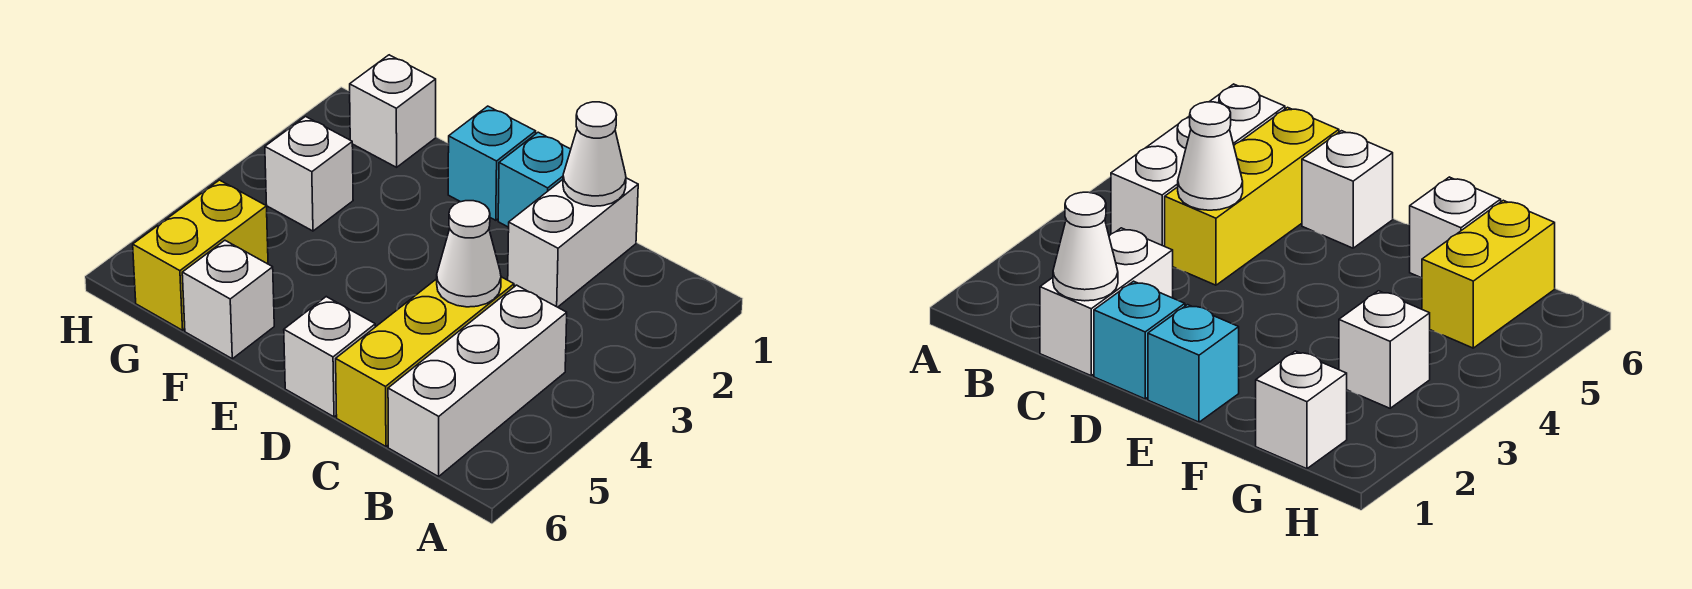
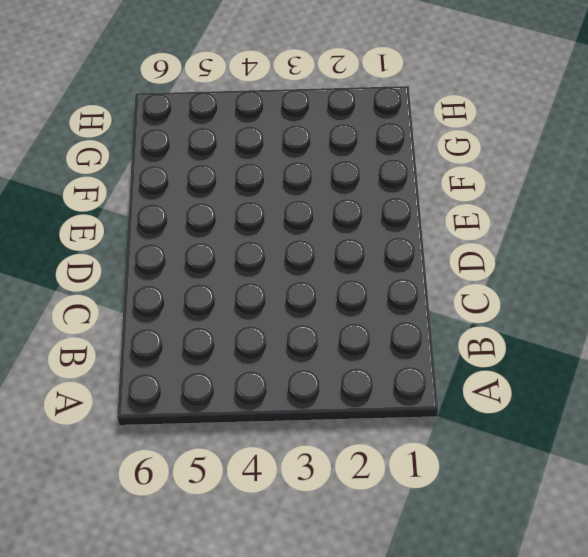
none -> white 1x3 brick [388,285,567,477]
none -> white 1x2 brick [508,178,638,307]
none -> yellow 1x3 brick [336,277,514,446]

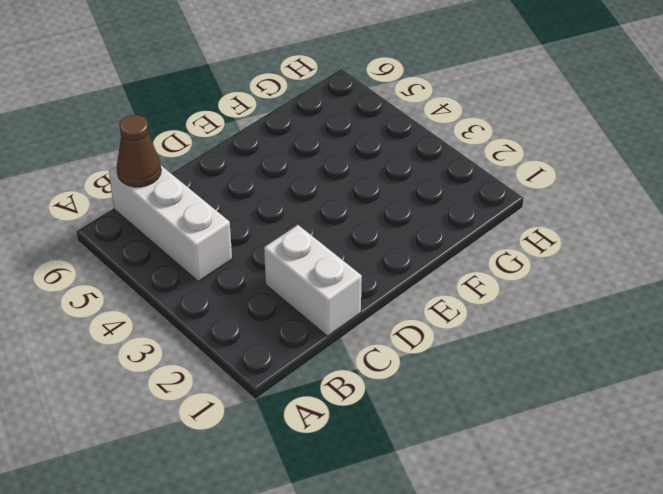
brown 1x1 cone [117,115,161,187] -> none
none -> yellow 1x3 brick [336,277,514,446]
none -> cyan 1x1 brick [498,132,571,227]
none -> white 1x1 brick [284,297,375,417]

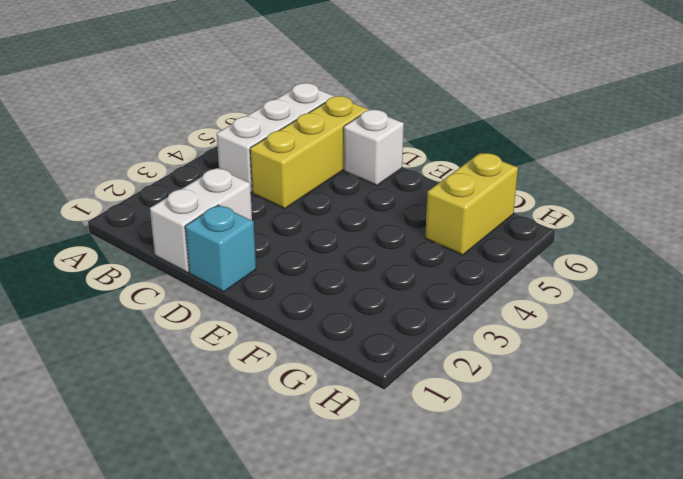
none -> cyan 1x1 brick [448,106,536,220]
none -> white 1x1 brick [182,240,274,359]
none -> white 1x1 brick [350,55,436,167]

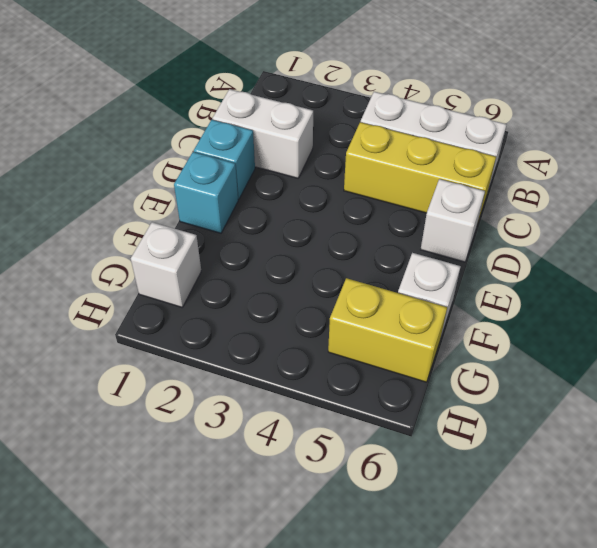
none -> white 1x1 brick [265,117,353,231]
none -> white 1x1 cone [563,102,626,206]
none -> white 1x1 cone [437,201,501,307]

